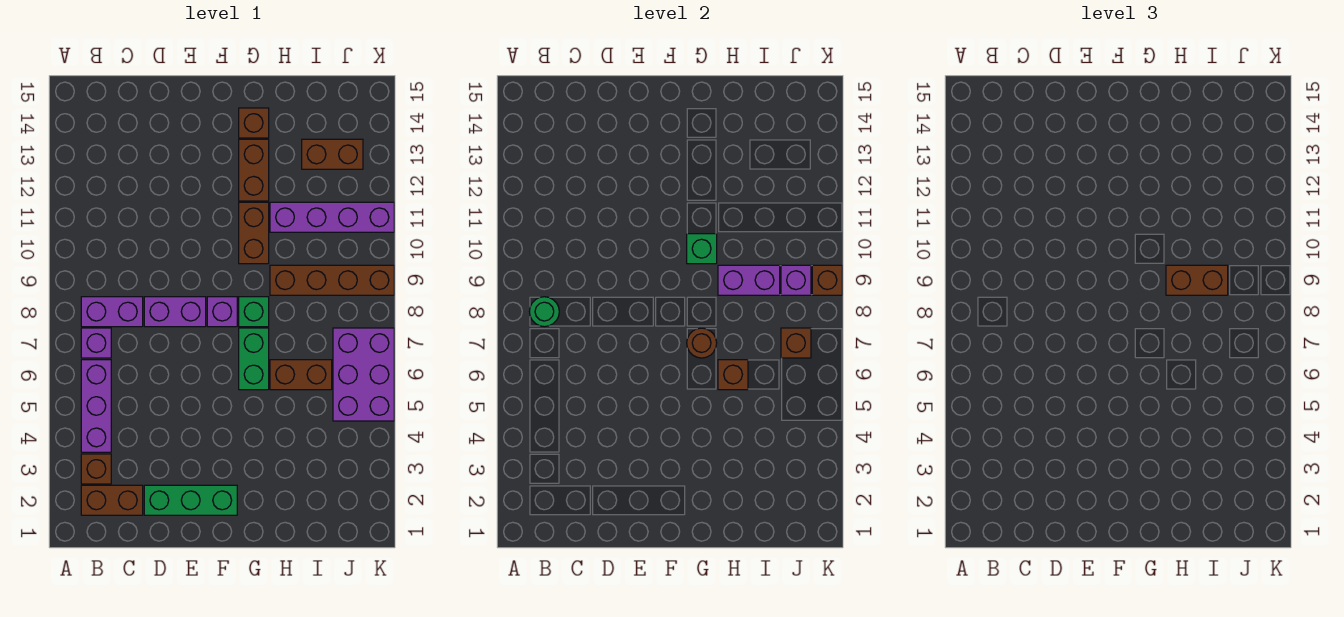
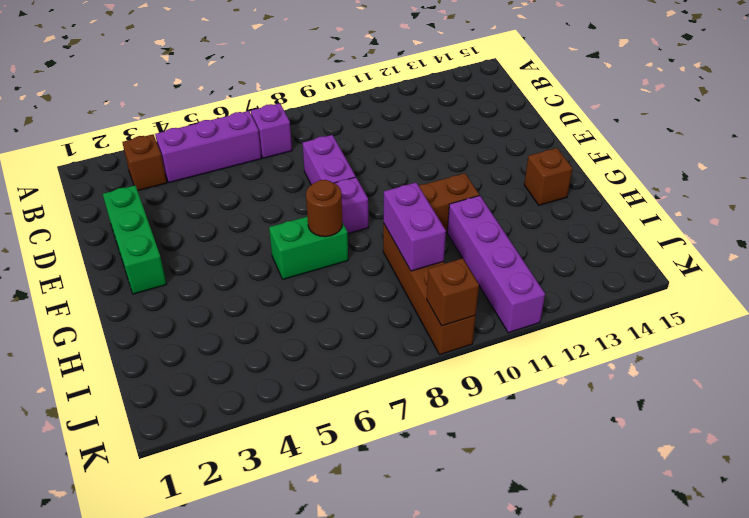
none -> brown 1x2 brick [81,485,143,515]
none -> purple 1x2 brick [81,297,143,327]
none -> green 1x1 brick [239,297,269,327]

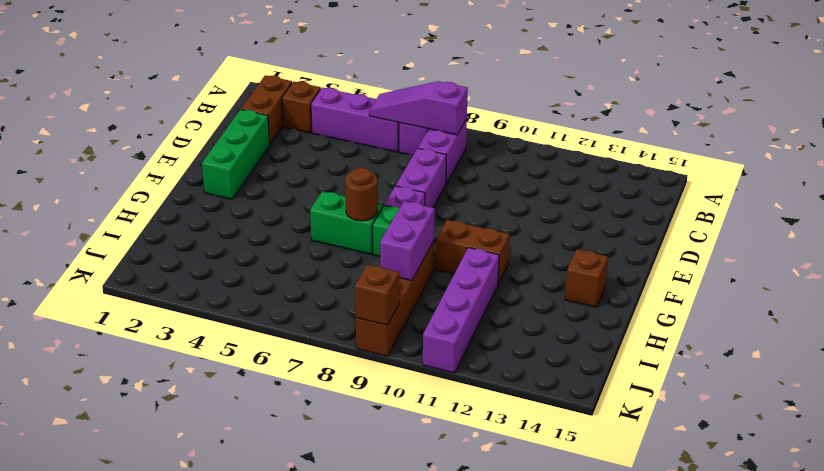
purple 1x3 slope [369,81,468,135] -> green 1x1 round brick [529,297,559,327]
none -> brown 1x2 brick [239,139,269,201]
none -> brown 1x2 brick [270,360,332,390]
none -> brown 1x2 brick [302,139,363,169]

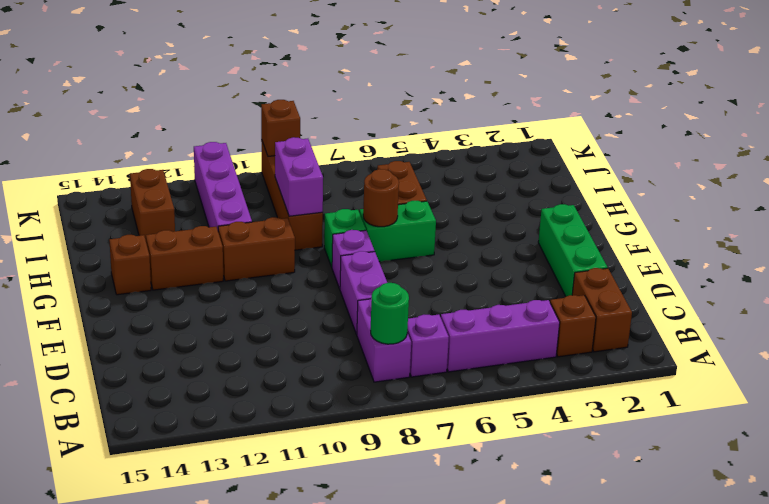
none -> purple 2x3 brick [333,328,394,421]
none -> green 1x1 brick [687,234,717,264]
none -> brown 1x1 brick [718,360,748,390]

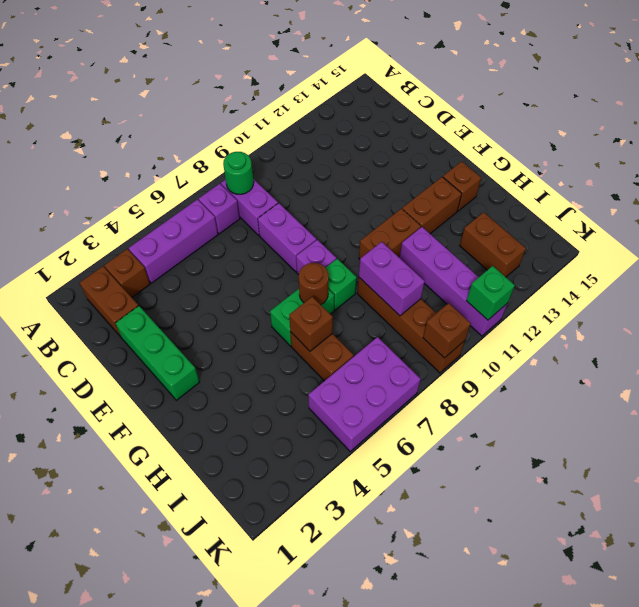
green 1x1 brick [467,266,515,320] -> green 1x1 brick moved to [687,234,717,264]
none -> brown 1x1 brick [781,328,811,358]
none -> purple 1x1 brick [781,265,811,295]
none -> brown 1x2 brick [1166,265,1228,295]

